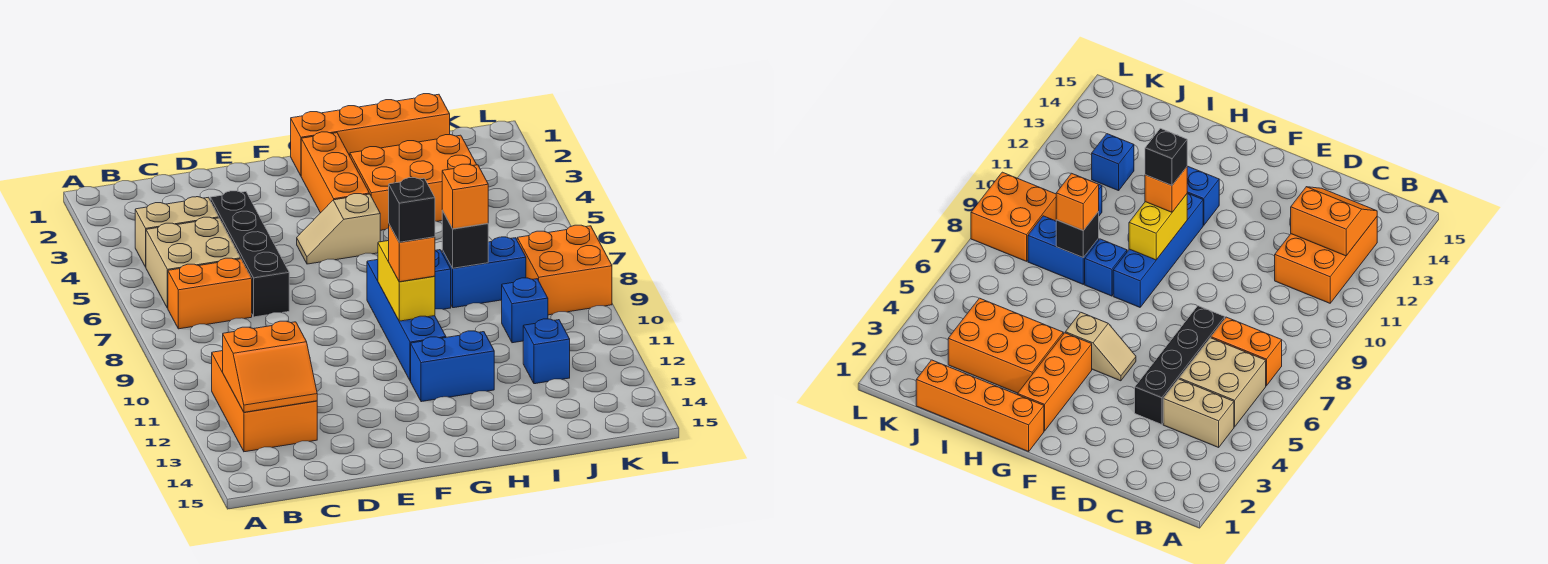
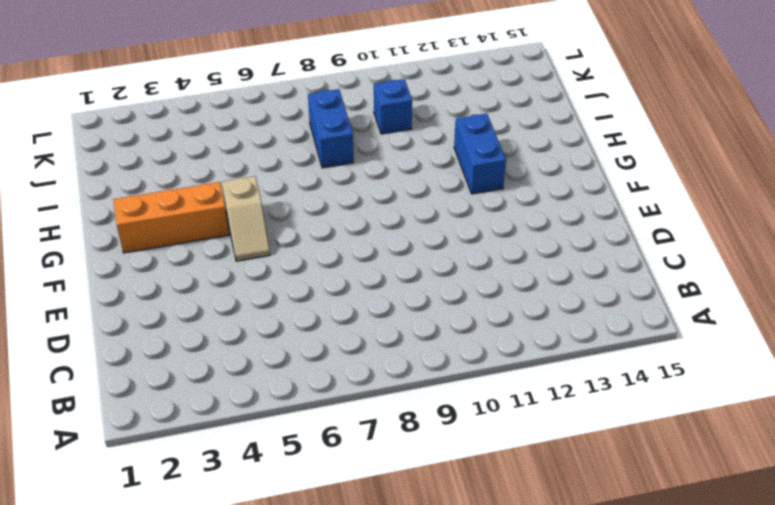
none -> tan 1x2 brick [135,197,219,267]
none -> tan 2x2 brick [146,217,241,308]
none -> orange 1x2 brick [168,258,252,329]

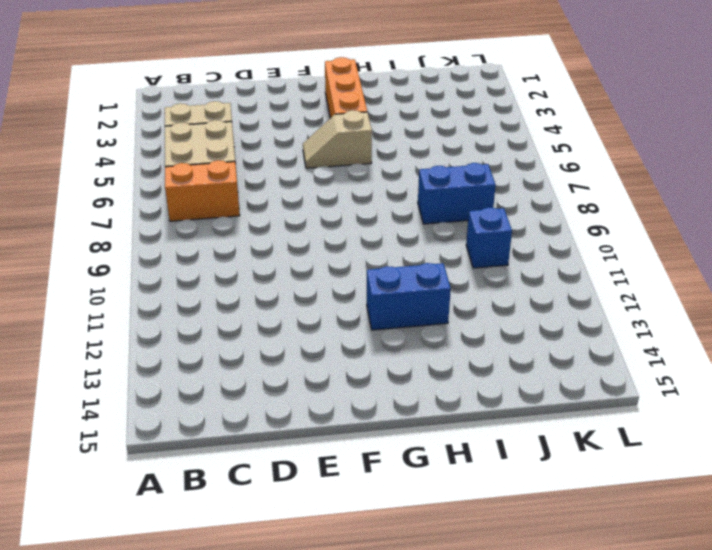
none -> orange 2x3 brick [212,351,317,452]
none -> black 1x4 brick [210,191,289,317]
none -> orange 1x4 brick [291,94,450,176]

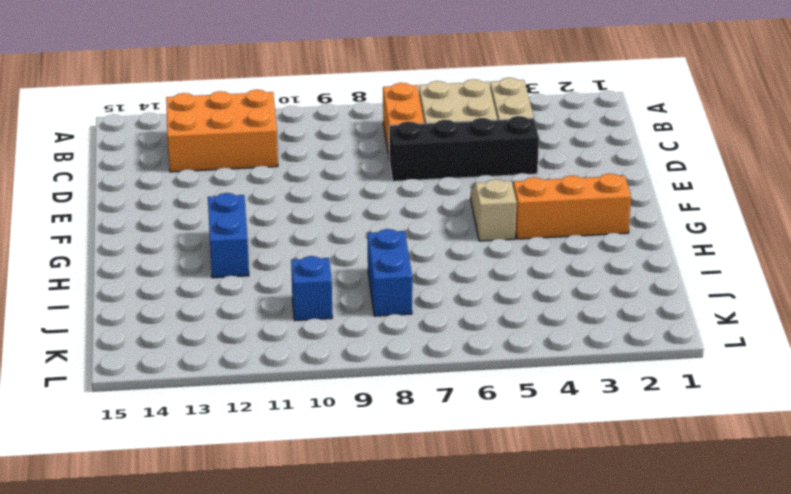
none -> orange 1x4 brick [291,94,450,176]
none -> blue 1x4 brick [367,260,446,381]
none -> orange 2x3 brick [350,135,477,230]

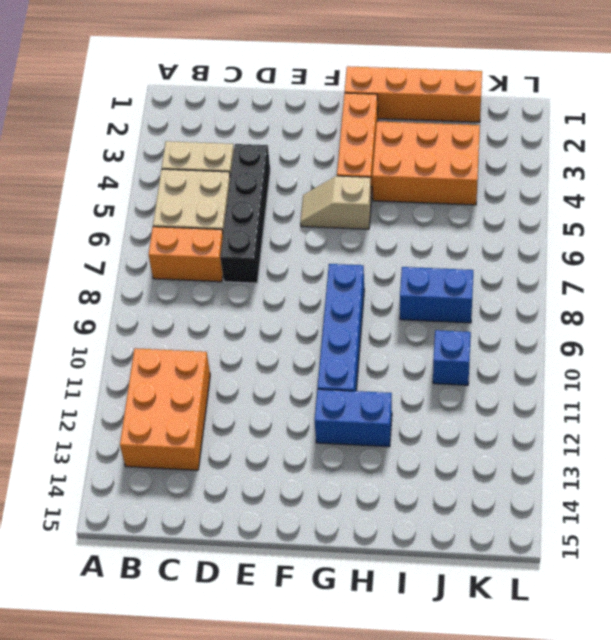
none -> blue 1x1 brick [435,250,451,309]
none -> blue 1x1 brick [523,319,570,384]
none -> orange 2x2 brick [517,225,612,315]

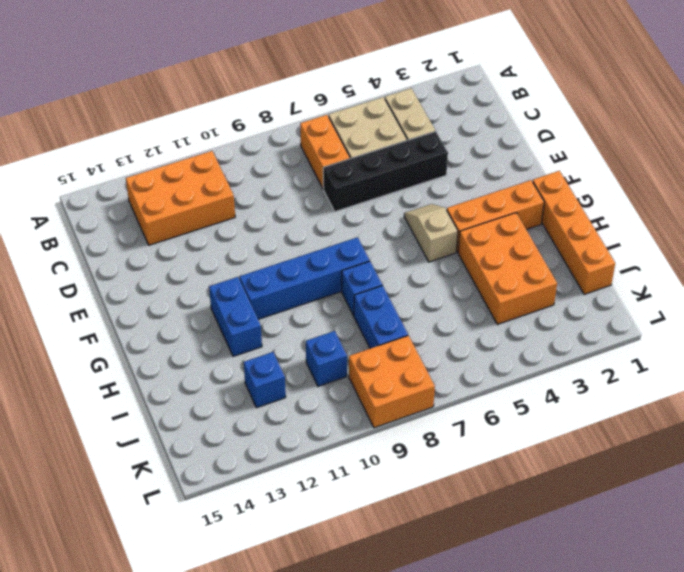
none -> orange 2x2 slope [223,321,317,412]
none -> yellow 1x2 brick [378,241,435,321]
none -> black 1x1 brick [442,211,488,268]

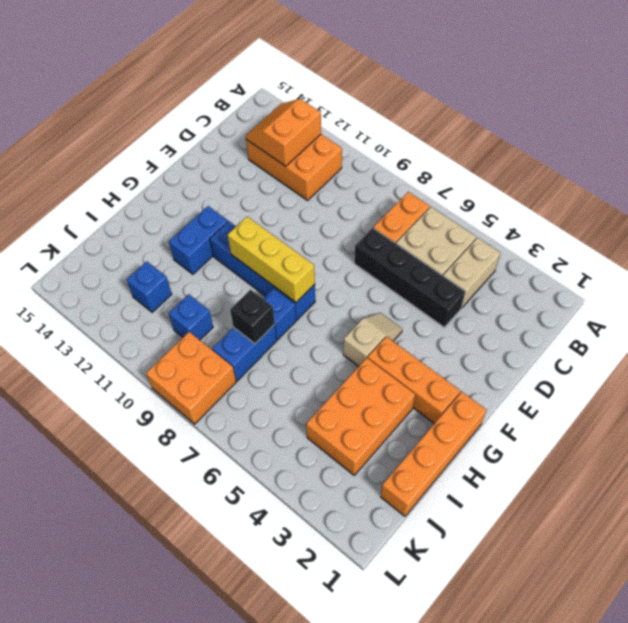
yellow 1x3 brick [228,217,315,302] -> yellow 1x2 brick [378,241,435,321]
none -> orange 1x1 brick [389,225,435,282]
none -> orange 1x1 brick [442,164,488,229]
none -> black 1x1 brick [389,178,435,242]

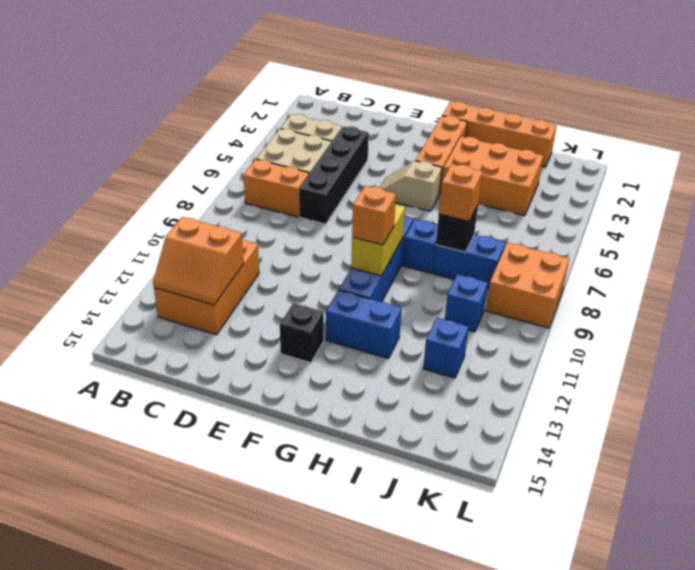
black 1x1 brick [280,303,324,363] -> black 1x1 brick moved to [389,178,435,242]

